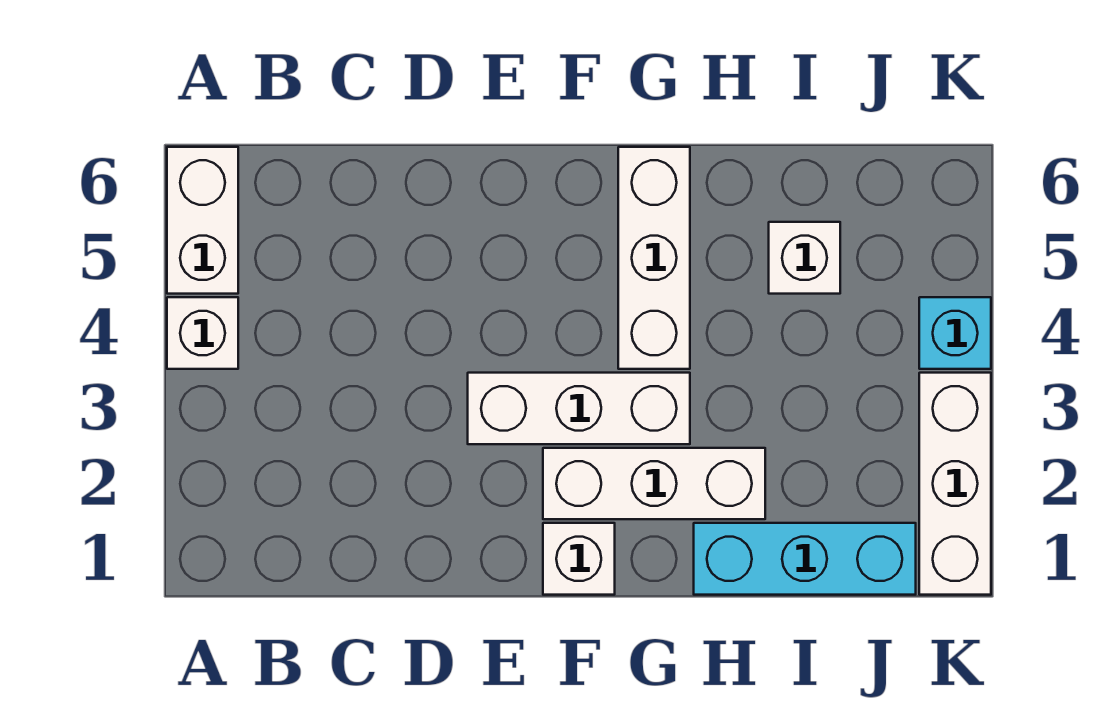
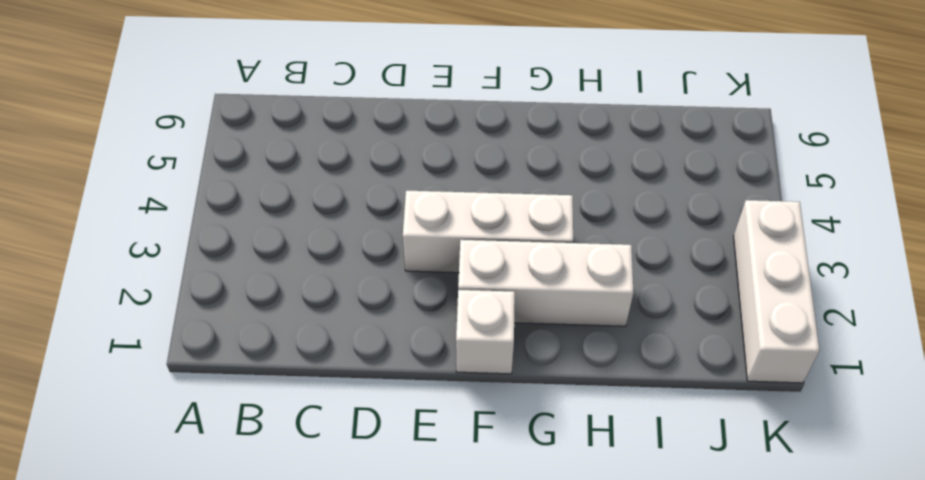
none -> white 1x1 brick [167,297,238,369]
none -> white 1x2 brick [167,147,238,294]

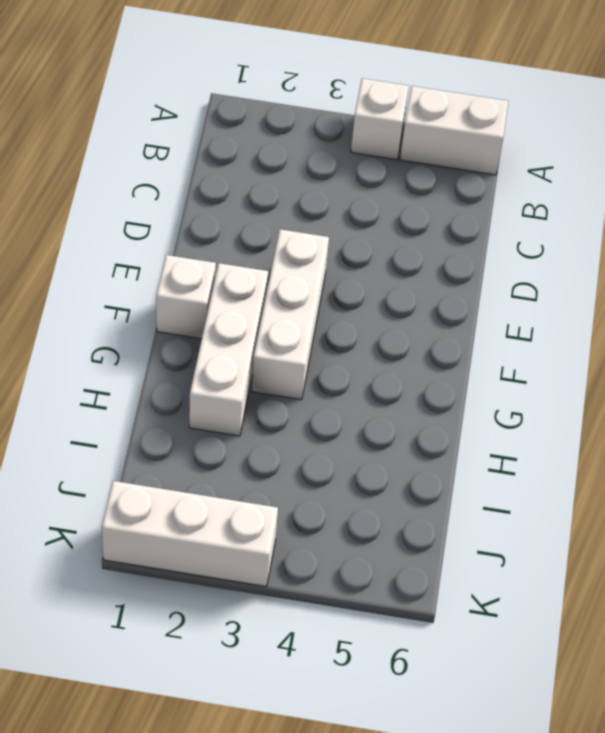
none -> white 1x3 brick [618,147,690,369]
none -> cyan 1x3 brick [694,523,916,595]

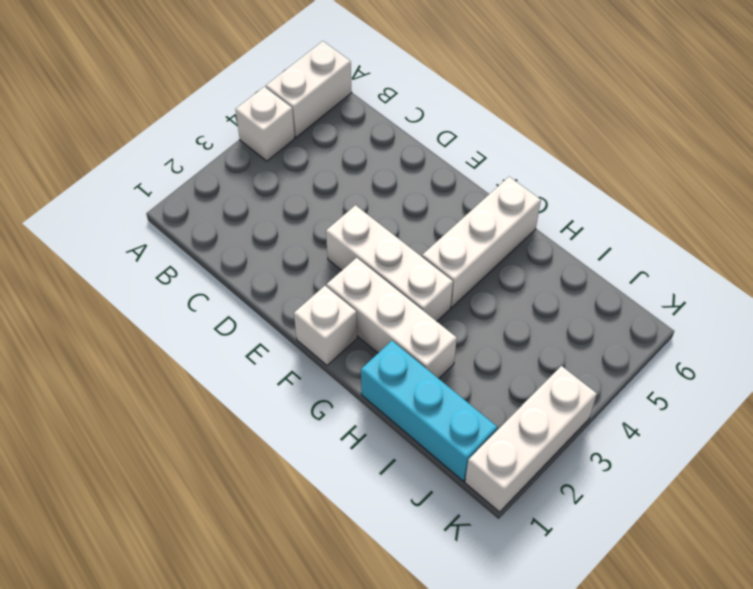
none -> white 1x1 brick [769,222,840,294]
none -> cyan 1x1 brick [919,297,991,369]

